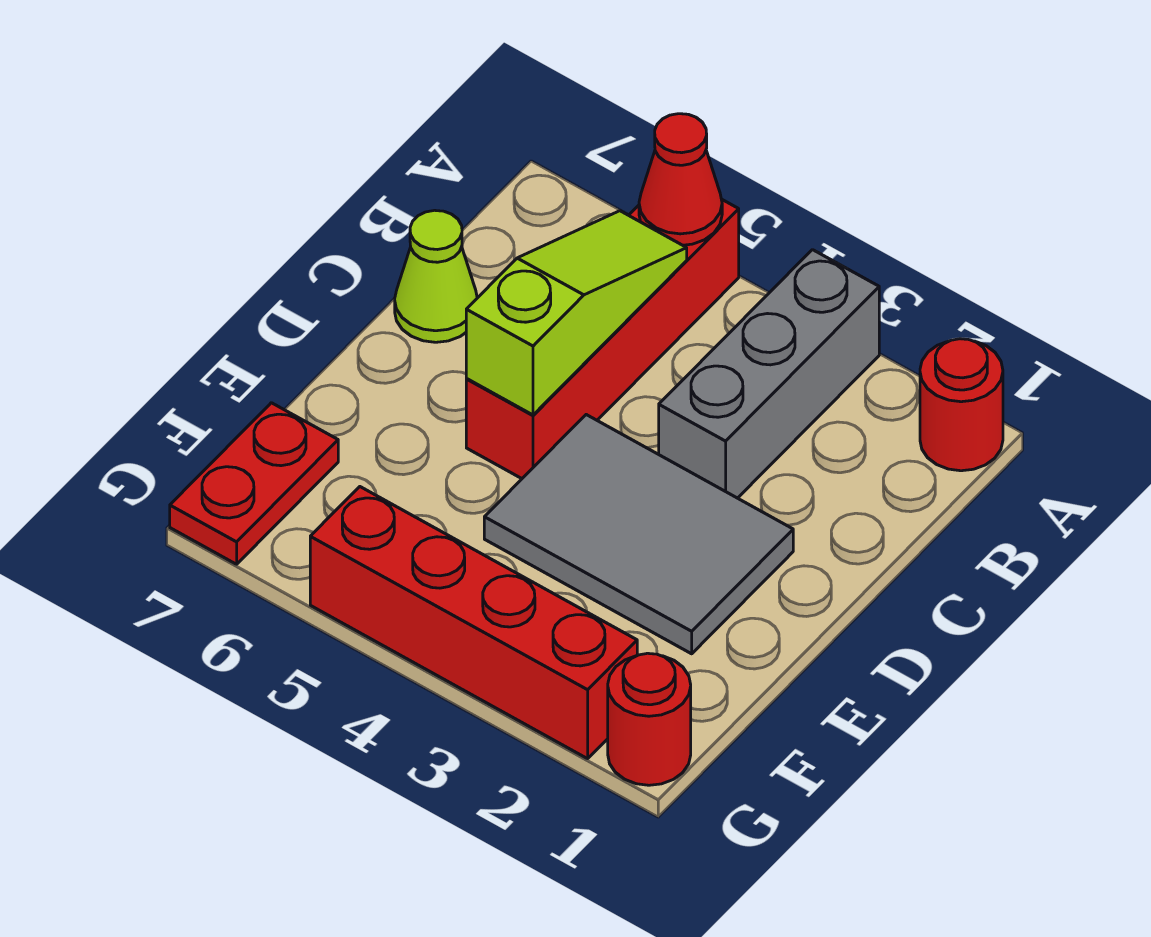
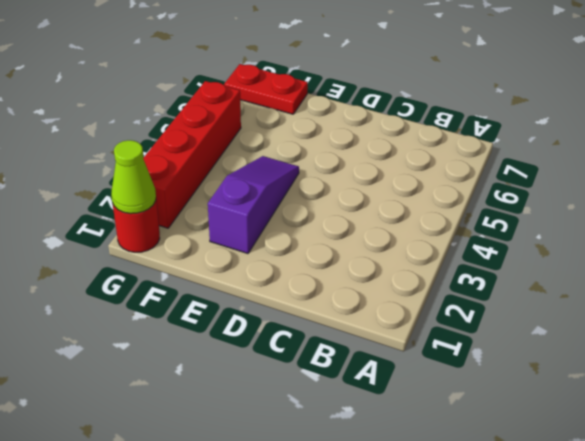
purple 1x3 slope [208,156,299,254] -> grey 2x3 tile [484,415,793,654]
lime 1x1 cone [111,140,156,214] -> lime 1x1 cone moved to [395,210,477,342]
none -> red 1x1 round brick [920,339,1003,471]
none -> grey 1x3 brick [659,250,879,498]

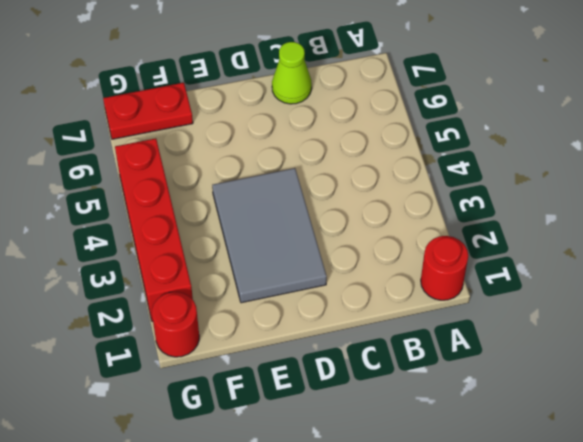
none -> grey 1x3 brick [659,250,879,498]
none -> red 1x4 brick [466,199,739,479]

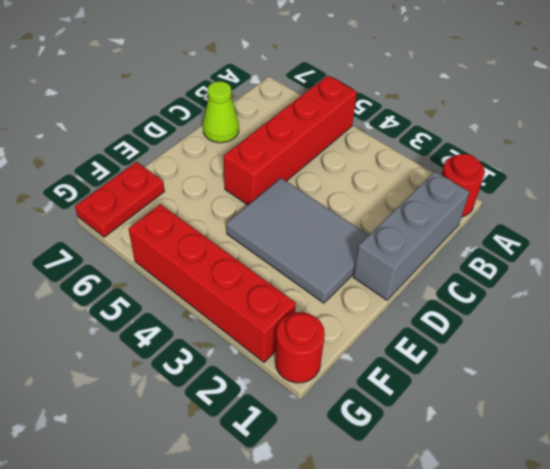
grey 1x3 brick [353,172,469,300] -> grey 1x3 brick moved to [659,250,879,498]
none -> red 1x1 cone [639,114,722,245]
none -> lime 1x3 slope [466,211,687,415]

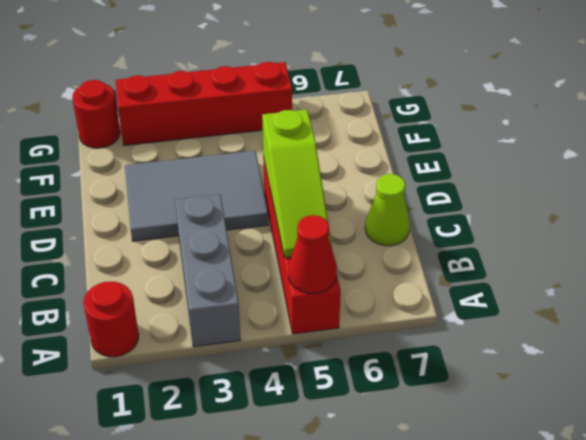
none -> red 1x2 plate [170,403,338,564]

